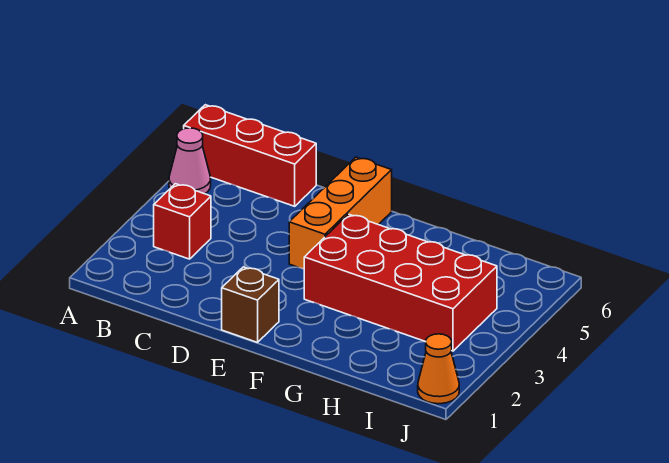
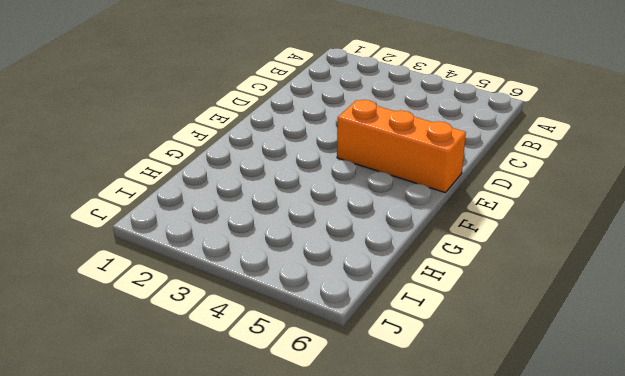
none -> pink 1x1 cone [169,128,211,194]
none -> red 1x3 brick [184,105,316,206]

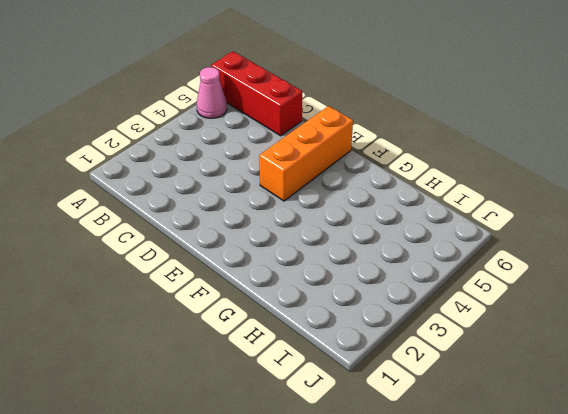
none -> red 1x1 brick [154,184,211,259]
none -> brown 1x1 brick [222,267,279,342]

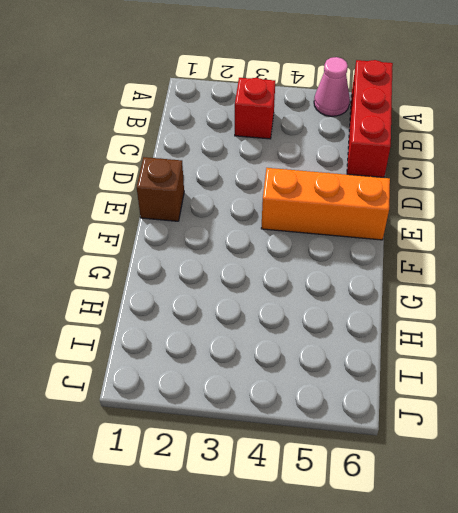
none -> red 2x4 brick [304,214,497,351]
none -> orange 1x1 cone [418,334,459,404]

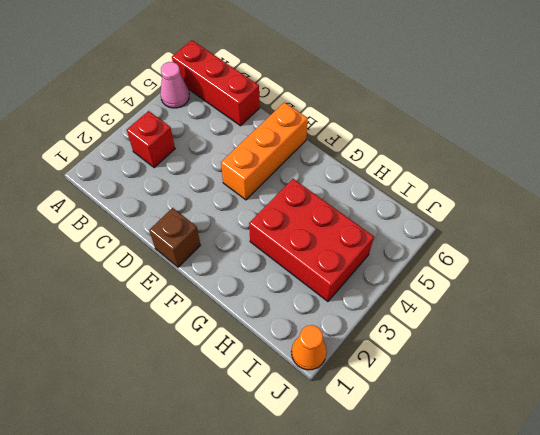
red 2x3 brick [249,179,374,301] -> red 2x4 brick [304,214,497,351]

